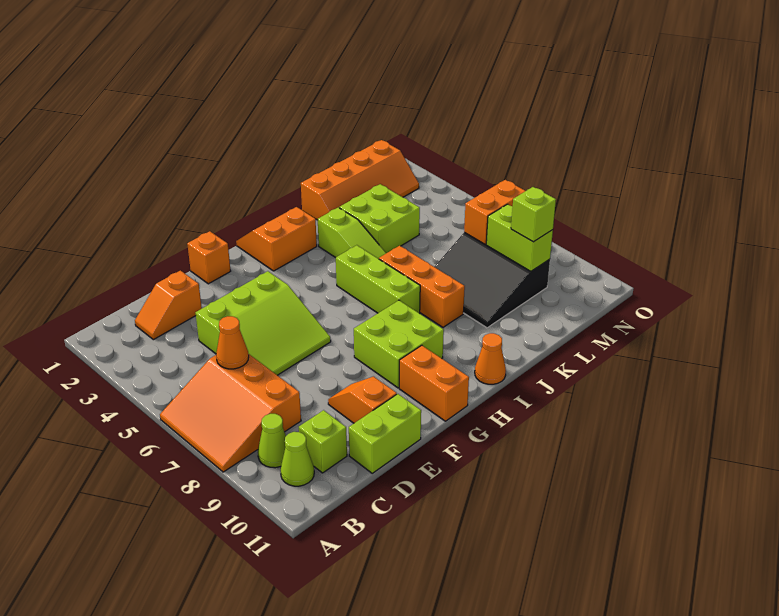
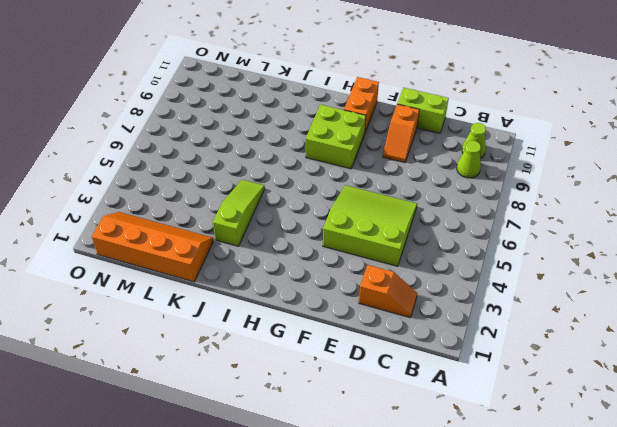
none -> orange 3x3 slope [160,354,301,472]
none -> lime 1x1 brick [299,410,347,473]
none -> orange 1x1 brick [187,231,231,284]

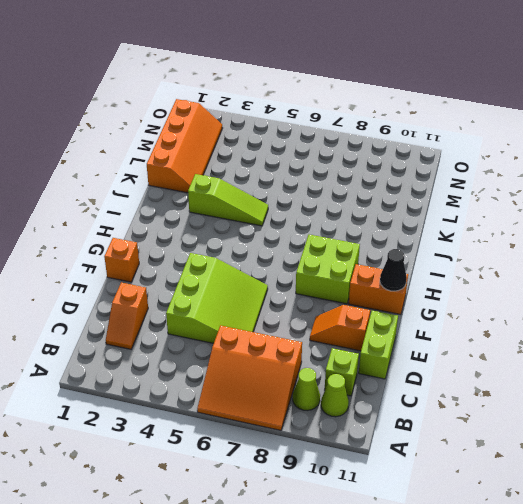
black 1x1 cone [380,249,407,291] -> none
none -> orange 2x2 slope [236,207,317,271]
none -> lime 1x3 brick [336,245,420,313]
none -> orange 1x1 cone [475,333,506,384]

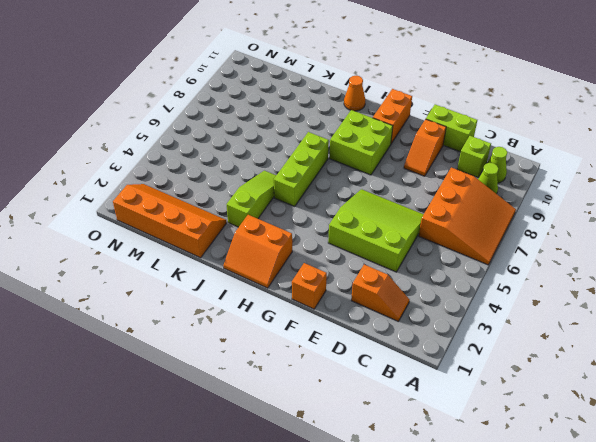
none -> orange 1x3 brick [379,246,465,327]
none -> lime 2x2 brick [339,184,420,253]
none -> black 3x3 slope [434,232,550,328]

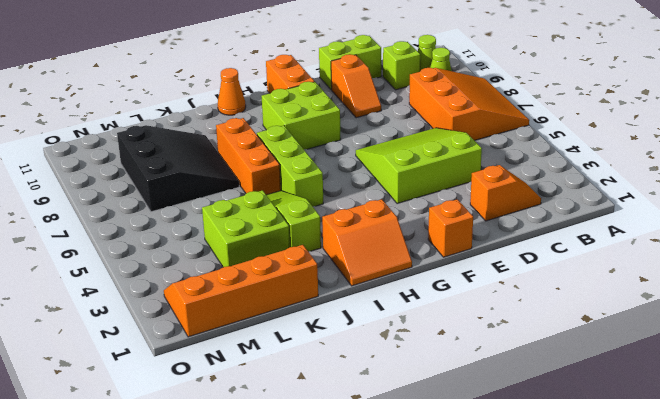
none -> orange 1x1 cone [216,316,249,369]
none -> orange 1x2 brick [464,180,525,244]
none -> lime 1x2 brick [486,204,553,271]

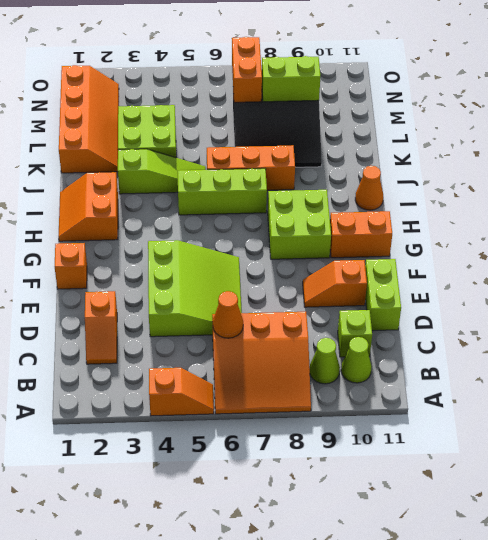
orange 1x2 slope [149,368,214,416] -> none
none -> lime 1x1 brick [511,187,556,242]

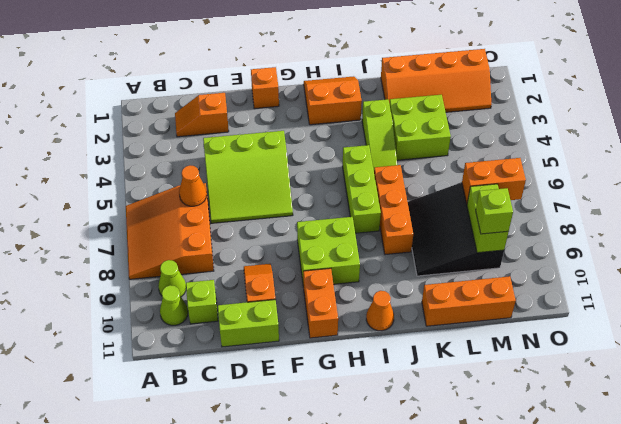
orange 1x3 brick [422,276,516,326] -> none

